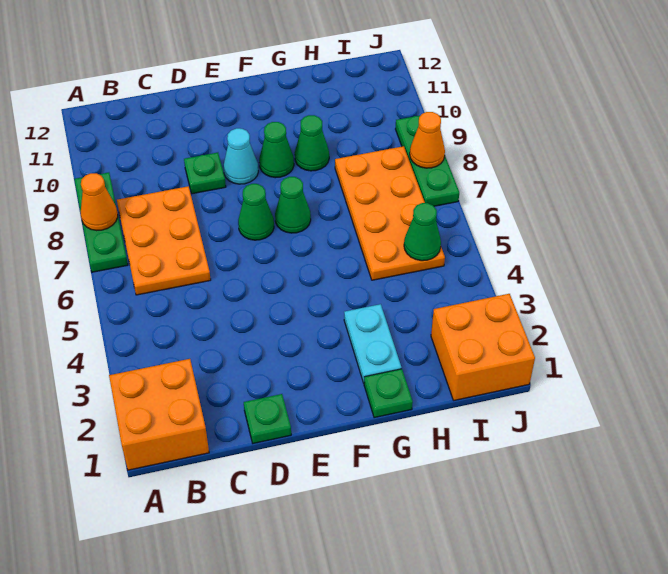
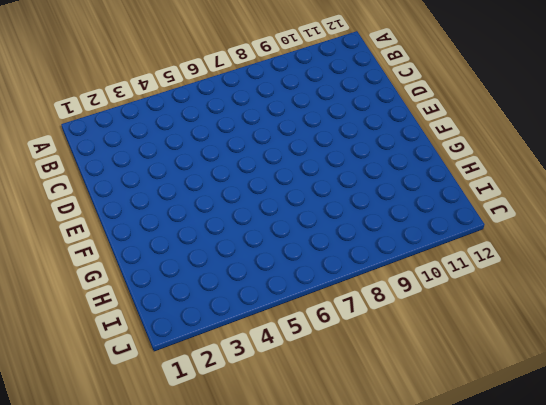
none -> orange 2x2 brick [109,359,209,470]
none -> green 1x3 plate [74,173,128,272]
none -> orange 2x3 plate [117,186,211,295]

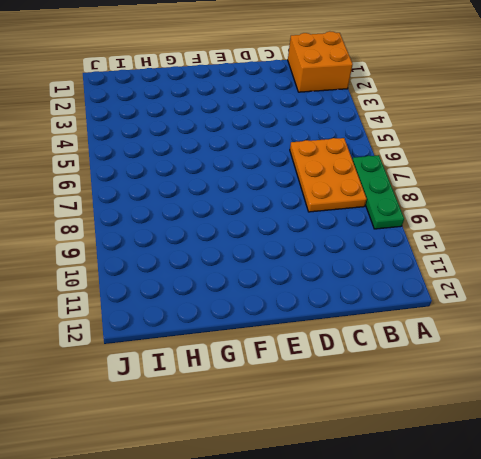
none -> green 1x1 plate [244,394,291,443]
none -> green 1x1 plate [184,153,226,194]
none -> green 1x1 cone [238,184,274,240]

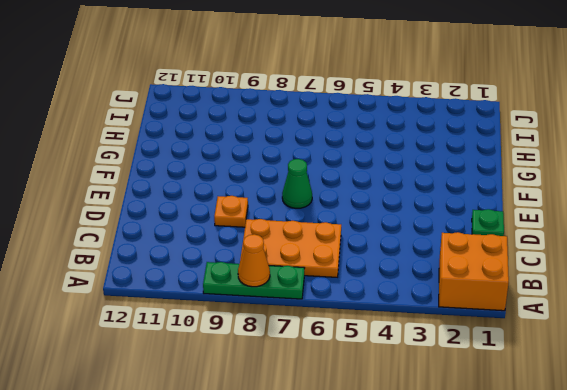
orange 1x1 plate [214,196,248,227] -> green 1x1 plate [184,153,226,194]
none -> cyan 1x1 cone [224,128,258,184]
none -> green 1x1 cone [275,177,311,233]
none -> green 1x1 cone [259,122,294,178]

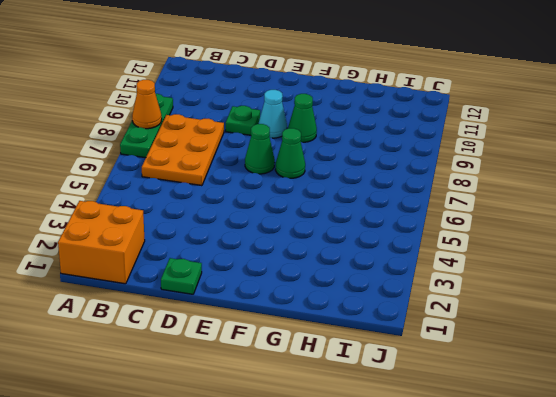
none -> green 1x1 plate [364,369,413,418]
none -> cyan 1x2 plate [344,304,401,383]
none -> green 1x1 cone [295,115,329,171]

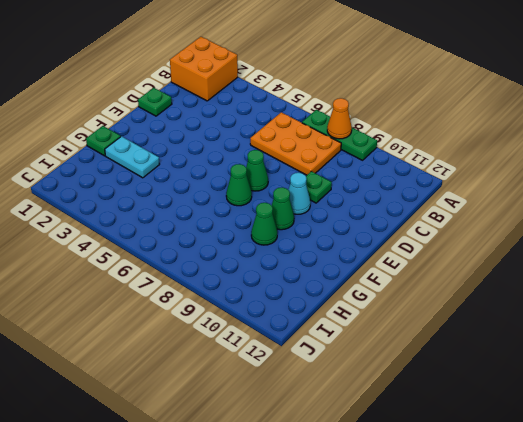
none -> orange 2x4 plate [335,146,445,280]
none -> orange 2x2 brick [431,294,535,400]
none -> green 1x3 plate [396,115,459,206]

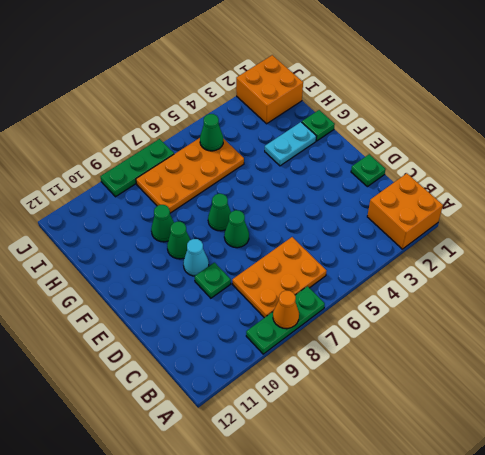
none -> orange 1x1 cone [410,112,445,168]

